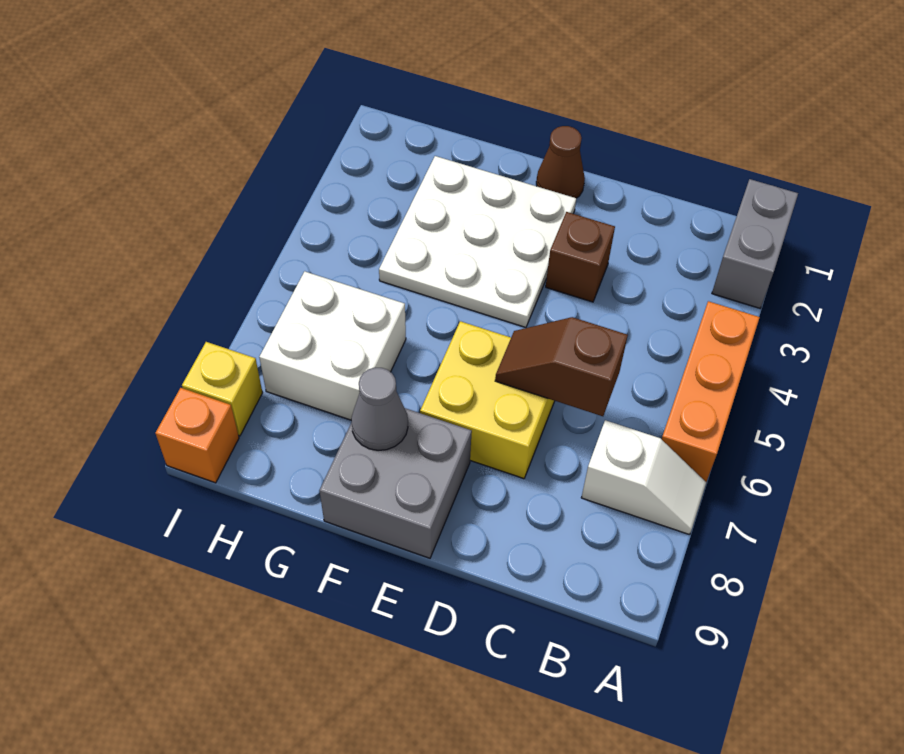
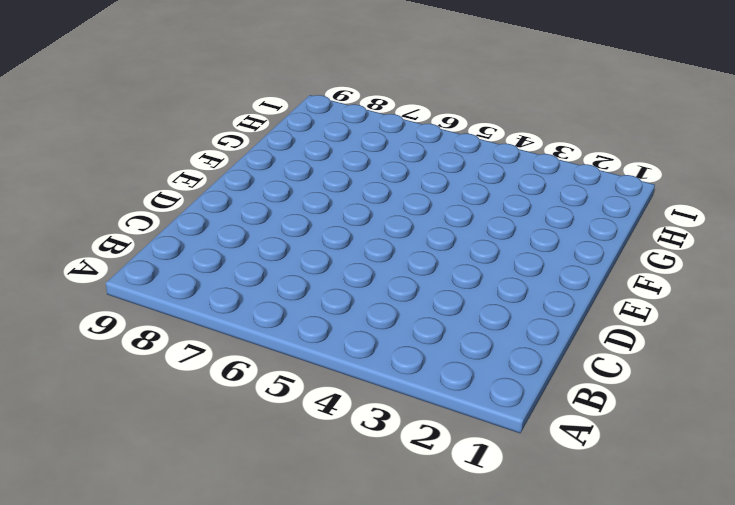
none -> grey 1x2 brick [712,179,798,308]
none -> orange 1x3 brick [662,301,760,482]
none -> white 1x2 slope [581,420,706,535]

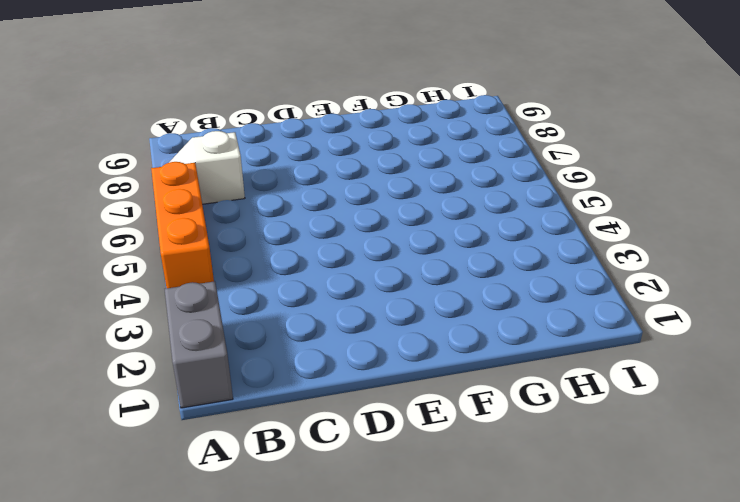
none -> brown 1x1 brick [546,212,615,302]
none -> yellow 2x2 brick [420,321,555,479]
none -> brown 1x1 cone [536,126,585,198]

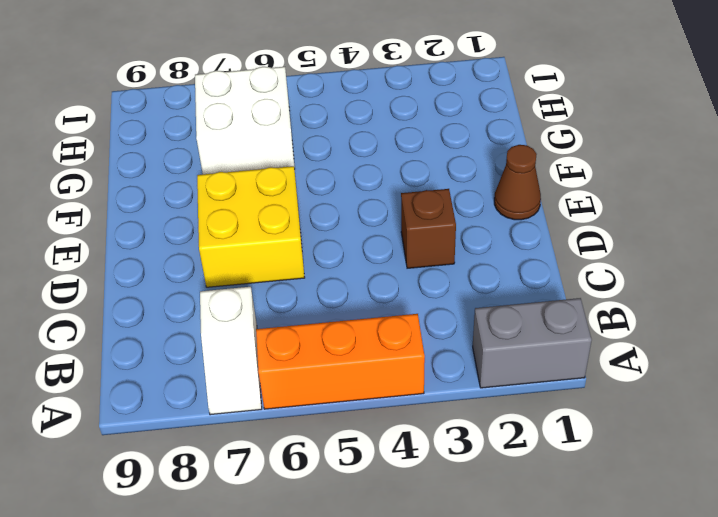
none -> white 3x3 plate [379,156,576,327]
none -> grey 2x2 brick [320,408,472,558]
none -> yellow 1x1 brick [182,342,263,436]

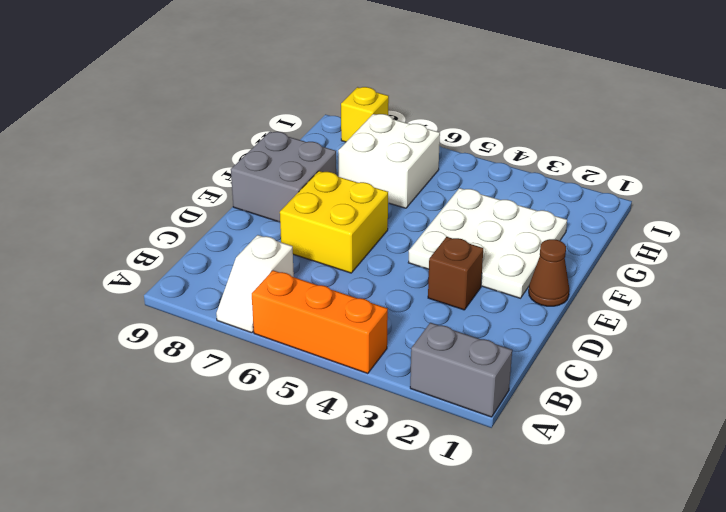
none -> orange 1x1 brick [155,388,239,483]
none -> brown 1x2 slope [495,317,628,416]
none -> grey 1x1 cone [351,368,408,450]

